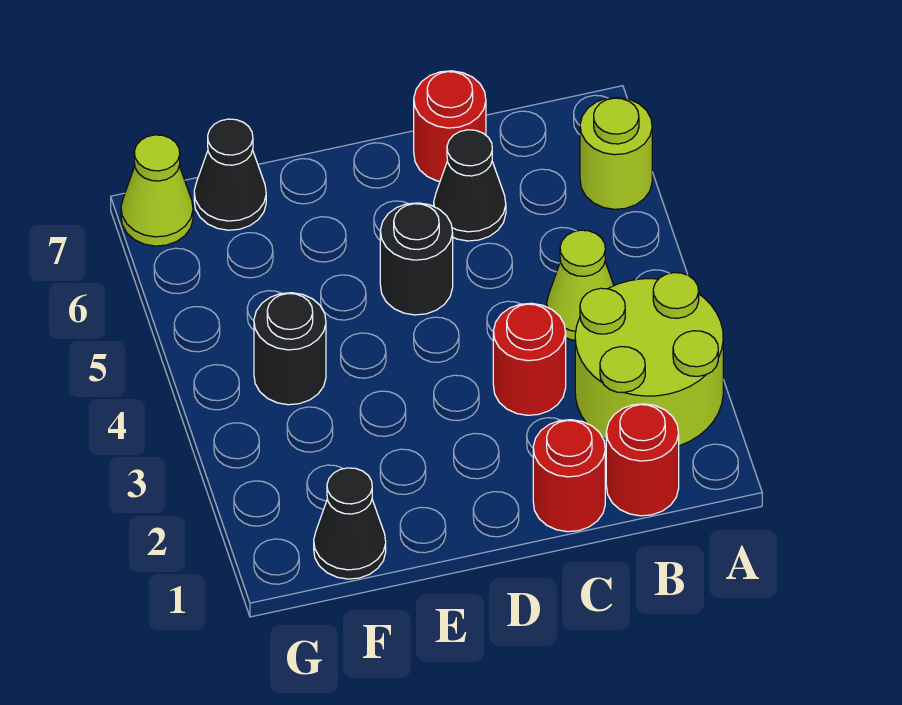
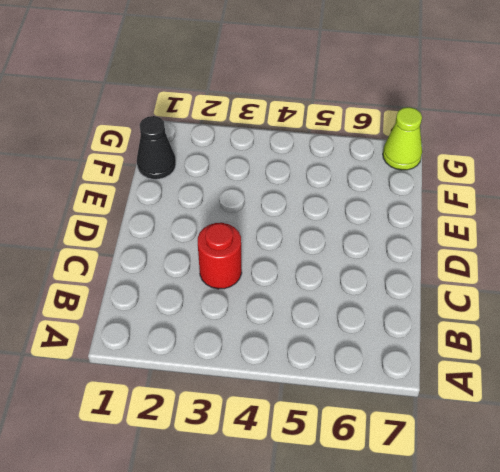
none -> lime 2x2 round brick [575,273,723,446]
none -> lime 1x1 round brick [580,97,652,209]
none -> red 1x1 round brick [606,404,679,516]

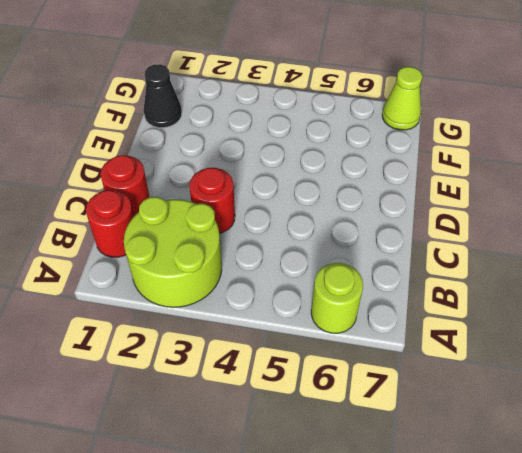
none -> lime 1x1 cone [547,230,614,340]
none -> black 1x1 cone [434,130,506,241]
none -> red 1x1 round brick [414,71,486,181]

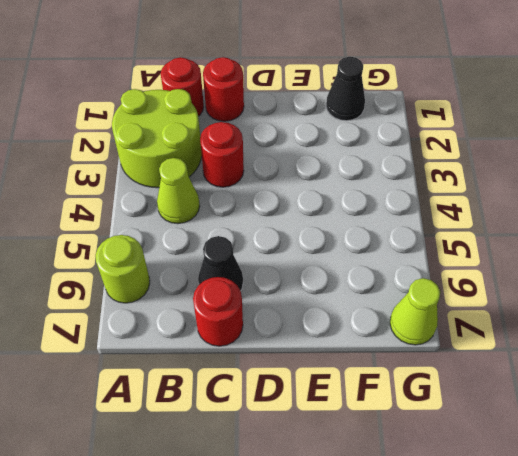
none -> black 1x1 round brick [380,203,453,315]
none -> black 1x1 round brick [254,293,326,405]
none -> black 1x1 cone [194,119,266,230]

